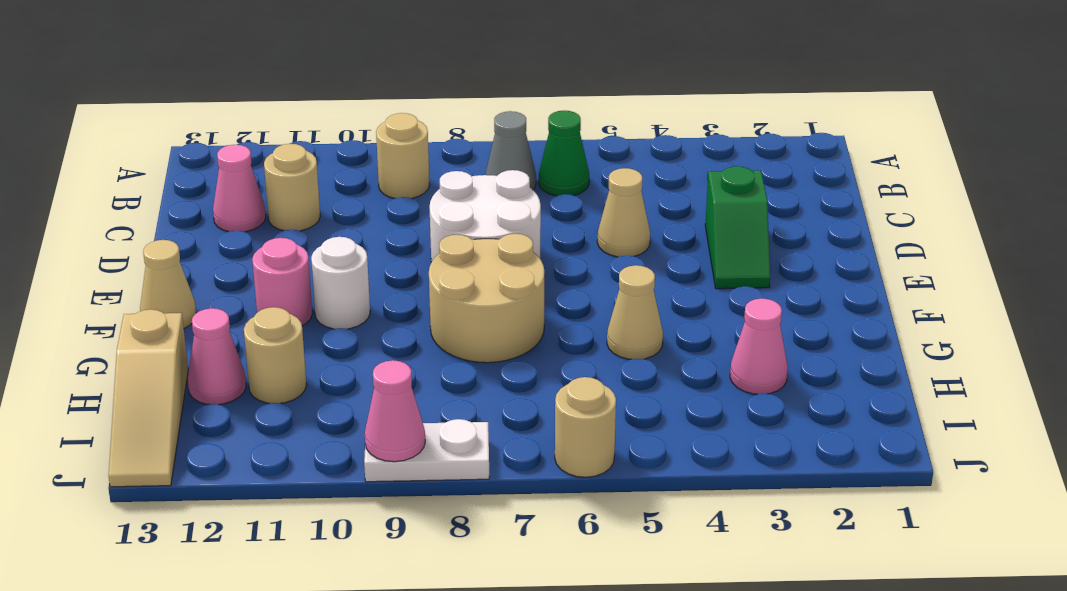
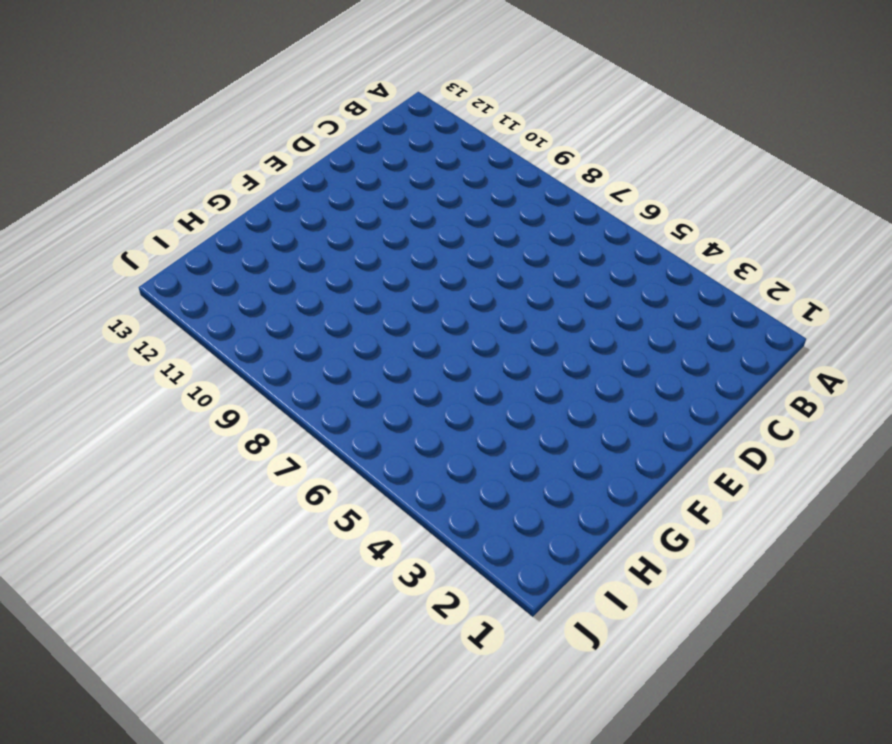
none -> green 1x1 cone [539,111,589,196]
none -> grey 1x1 cone [485,111,536,190]
none -> tan 1x1 round brick [376,113,430,199]

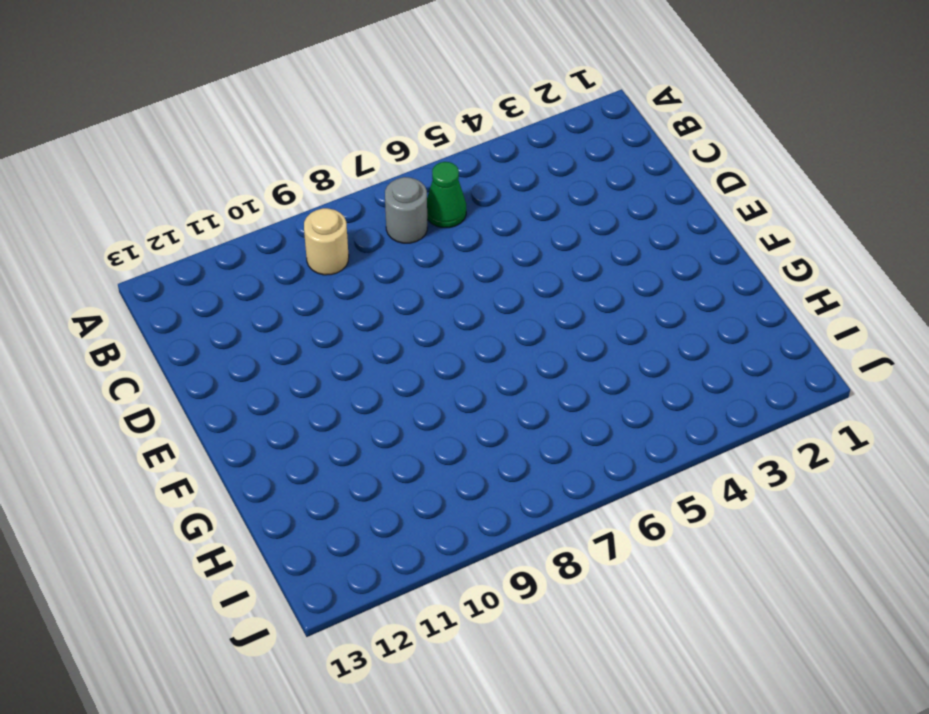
grey 1x1 round brick [385,177,427,243] -> grey 1x1 cone [485,111,536,190]
none -> tan 1x1 round brick [264,144,320,231]
none -> pink 1x1 cone [213,145,266,232]
none -> green 1x2 slope [705,166,770,289]

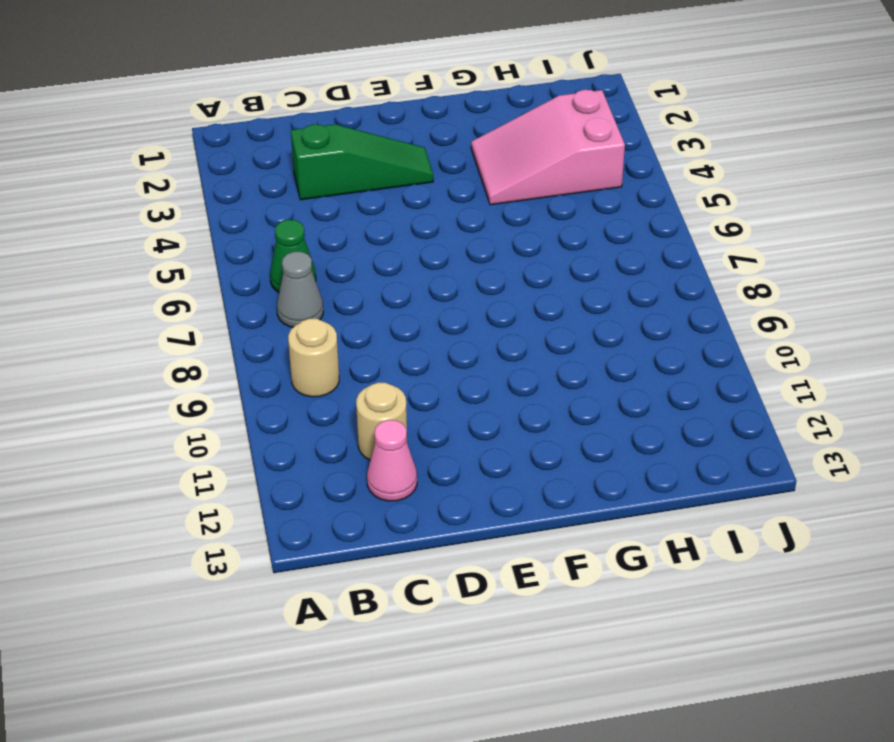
green 1x3 slope [291,124,433,200] -> green 1x2 slope [705,166,770,289]
pink 2x3 slope [471,90,625,205] -> pink 1x1 cone [730,298,788,394]
none -> tan 1x1 cone [597,168,650,257]
none -> white 2x2 round brick [429,170,541,262]
none -> tan 2x2 round brick [429,234,544,363]

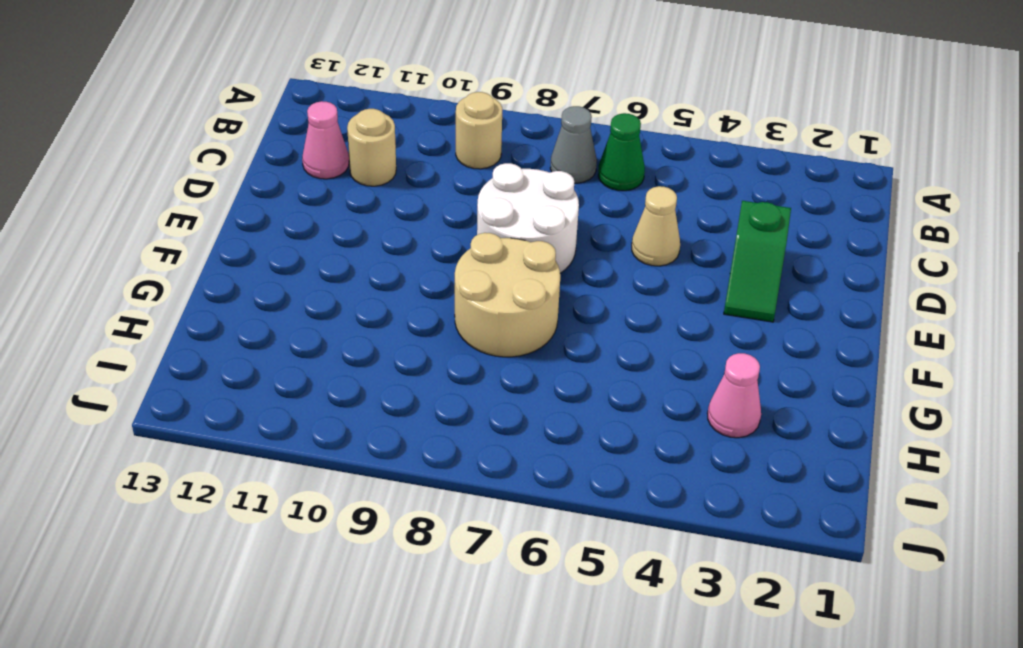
none -> white 1x1 round brick [311,237,370,329]
none -> pink 1x1 round brick [252,238,312,326]
none -> tan 1x1 cone [140,240,196,328]

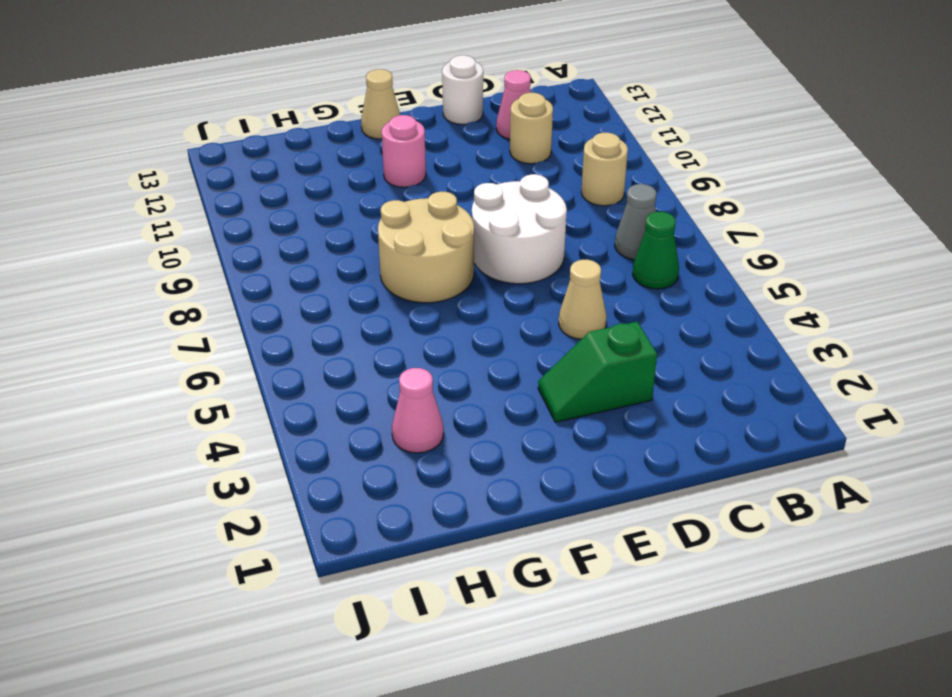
white 1x1 round brick [442,55,483,124] -> white 1x1 round brick moved to [311,237,370,329]
none -> tan 1x1 cone [607,265,663,359]
none -> tan 1x1 round brick [244,307,306,403]
none -> pink 1x1 cone [188,308,246,405]

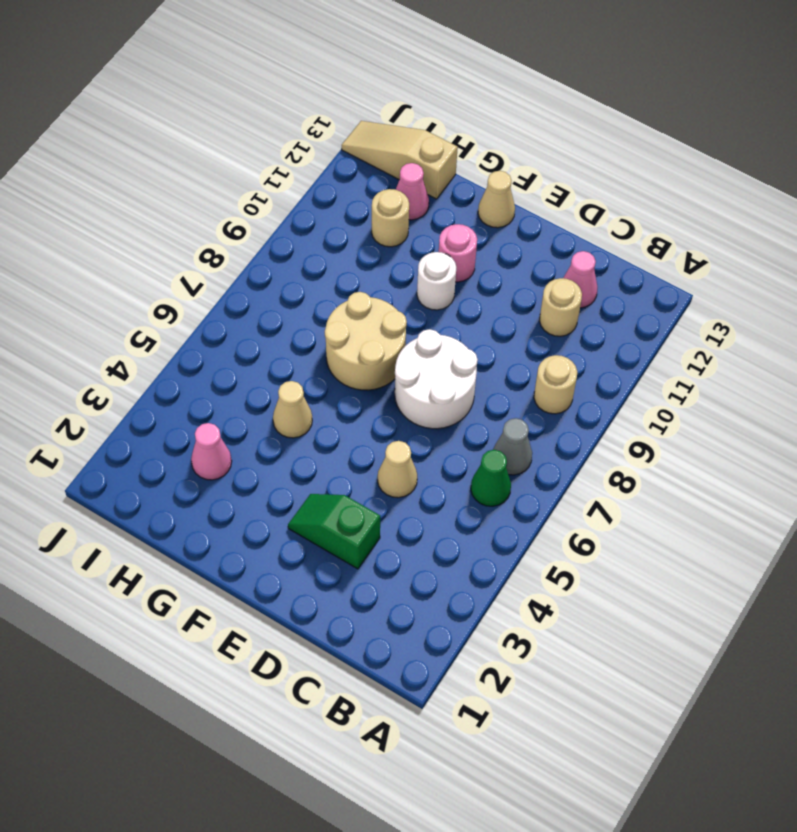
none -> tan 1x1 round brick [555,377,616,477]
none -> white 1x2 plate [364,419,489,482]
none -> pink 1x1 cone [365,360,425,462]

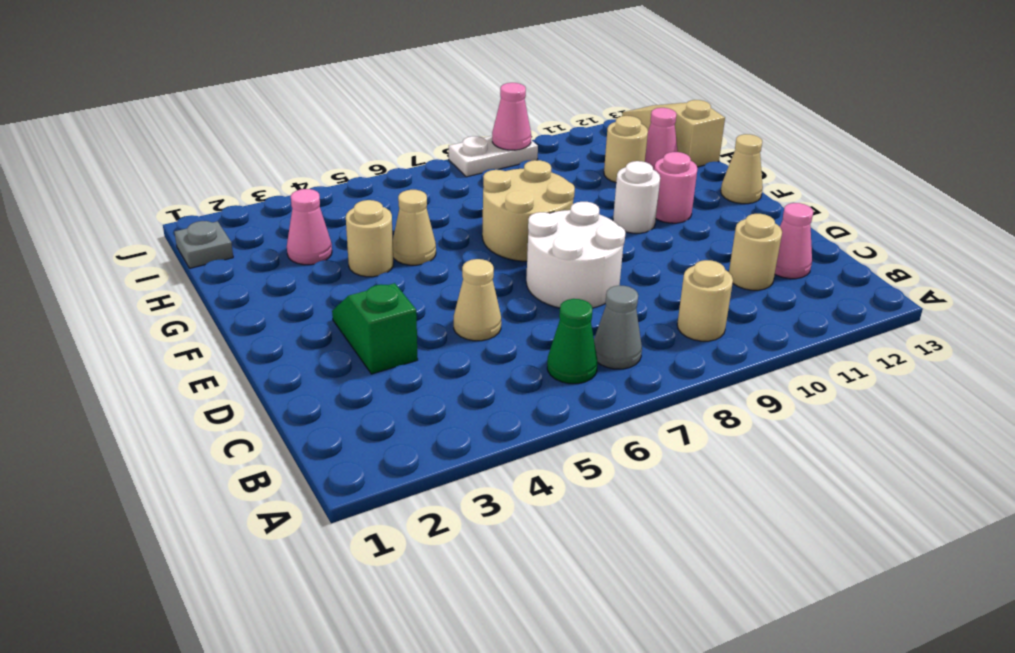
tan 1x1 round brick [346,200,394,277] -> tan 1x1 round brick moved to [555,377,616,477]
grey 1x1 plate [174,221,233,268] -> none

